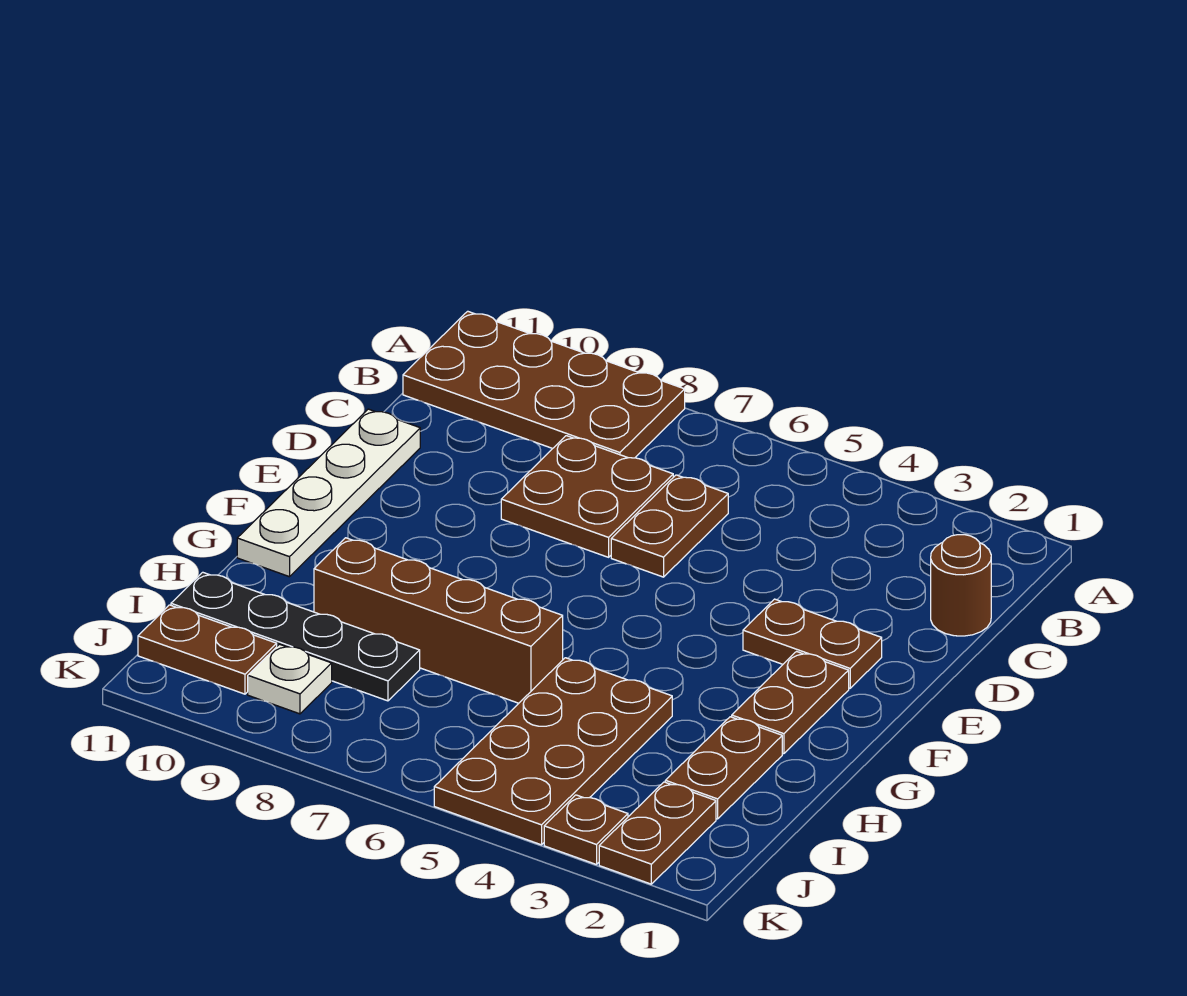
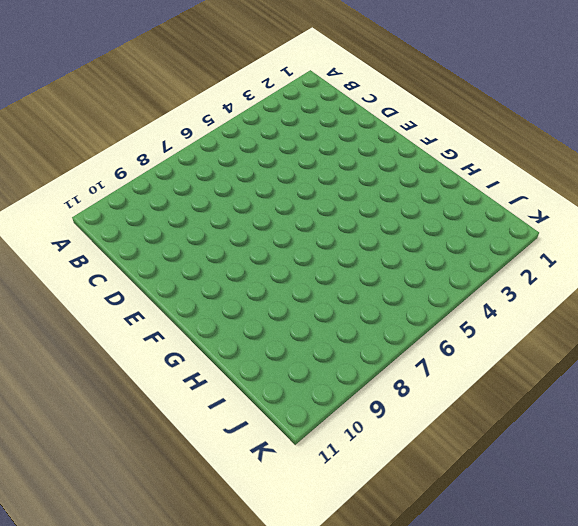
none -> brown 2x4 plate [403,311,685,458]
none -> brown 1x1 round brick [931,535,991,636]
none -> brown 1x2 plate [611,475,728,577]

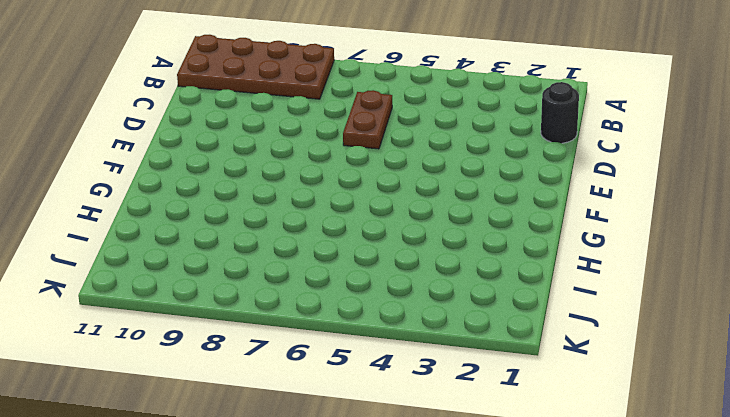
black 1x1 round brick [541,82,579,143] -> brown 1x1 round brick [931,535,991,636]
none -> brown 2x2 plate [501,436,673,557]
none -> white 1x4 plate [237,409,420,577]
none -> brown 1x2 plate [743,599,882,688]

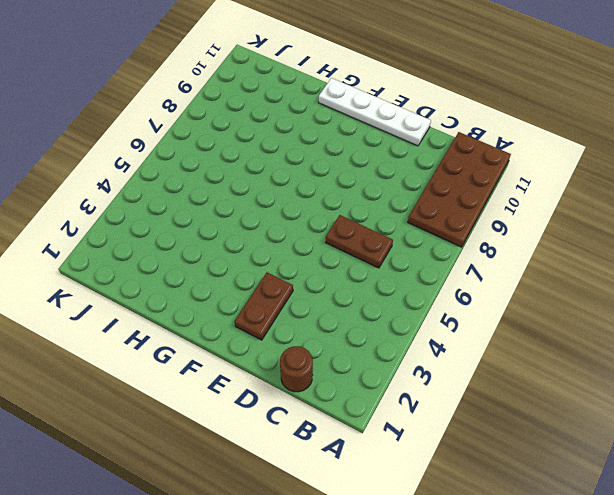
none -> brown 2x2 plate [501,436,673,557]
none -> brown 1x2 plate [732,652,849,754]
none -> brown 1x2 plate [665,717,782,819]

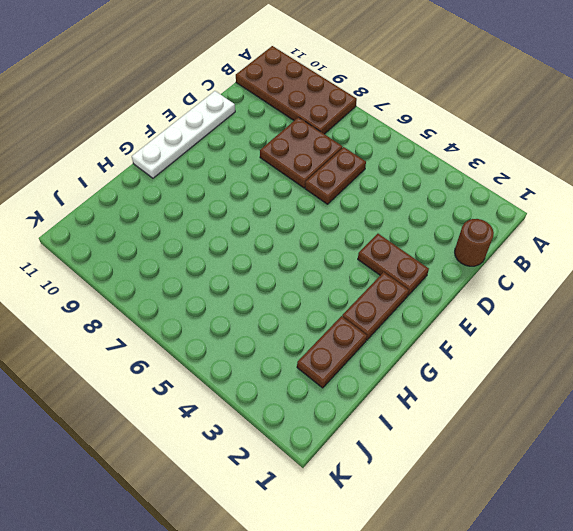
none -> brown 2x4 plate [434,658,672,845]
none -> brown 1x4 brick [314,538,563,703]
none -> black 1x4 plate [171,572,420,701]

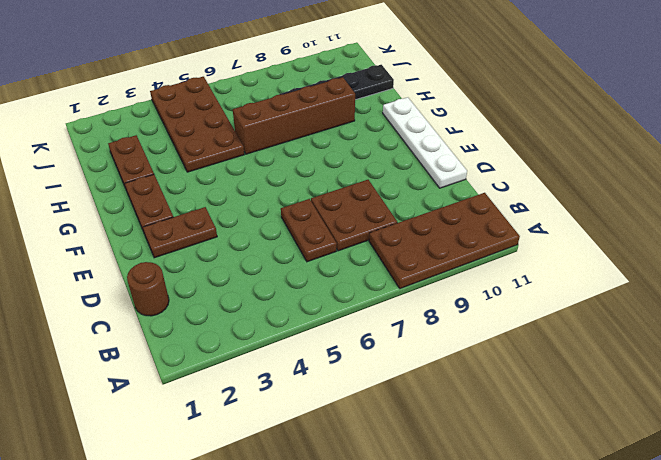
none -> brown 1x2 plate [599,782,716,884]
none -> white 1x1 plate [248,644,332,714]
none -> brown 1x2 plate [138,605,277,694]

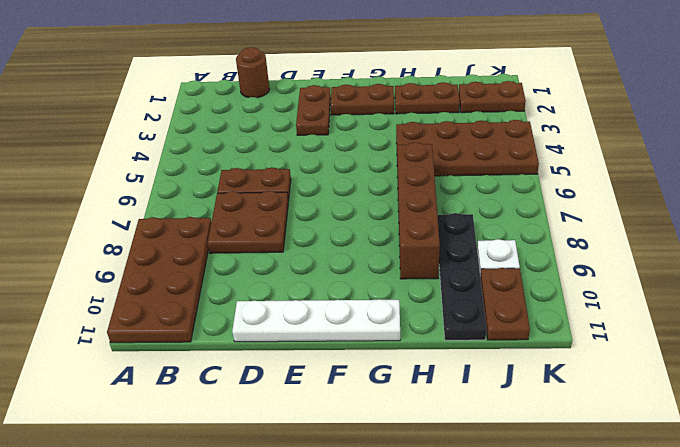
none -> brown 1x1 plate [544,795,628,865]

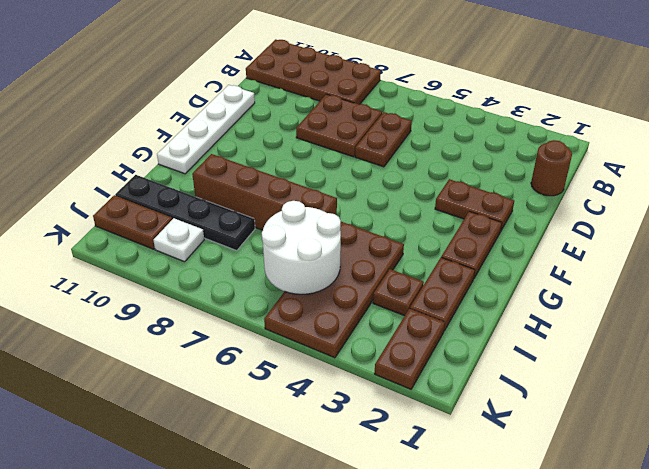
brown 1x1 plate [373,269,424,316] -> brown 1x1 plate moved to [544,795,628,865]
white 2x2 round brick [262,201,341,294] -> none

